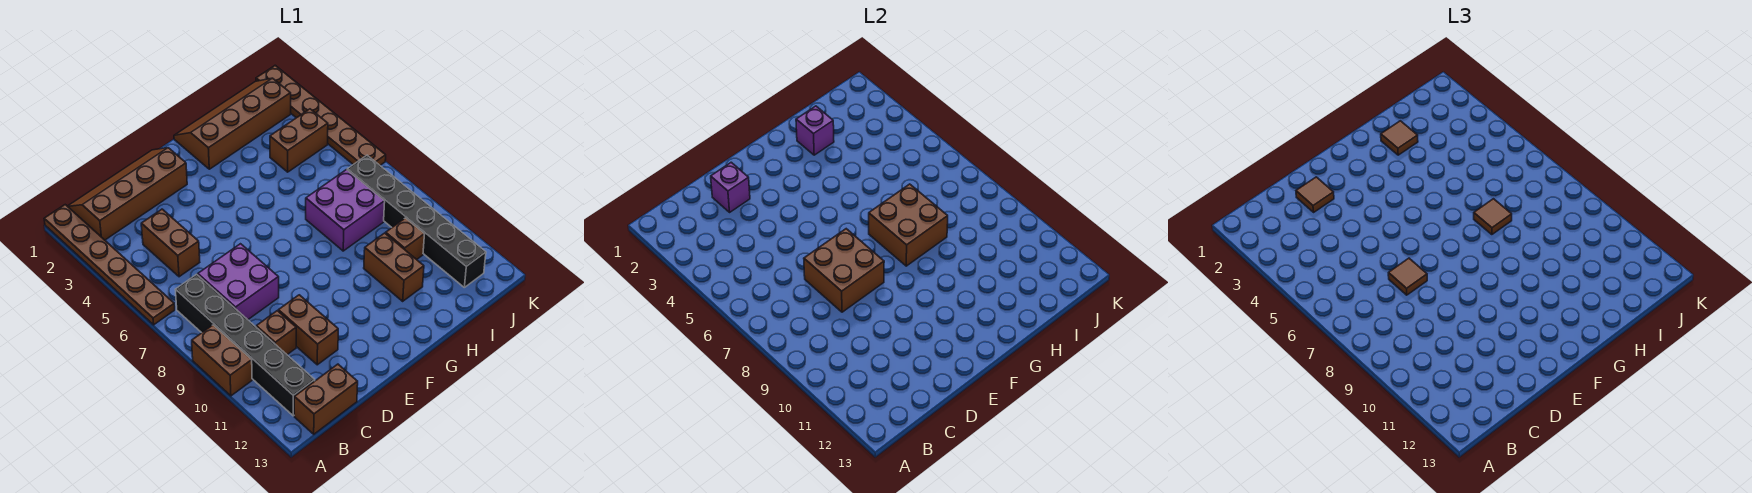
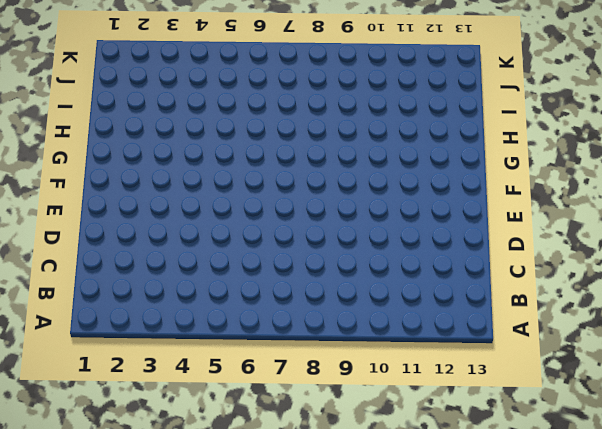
none -> brown 1x6 plate [44,205,175,325]
none -> brown 1x2 brick [192,325,252,396]
none -> brown 2x4 slope [68,148,187,240]

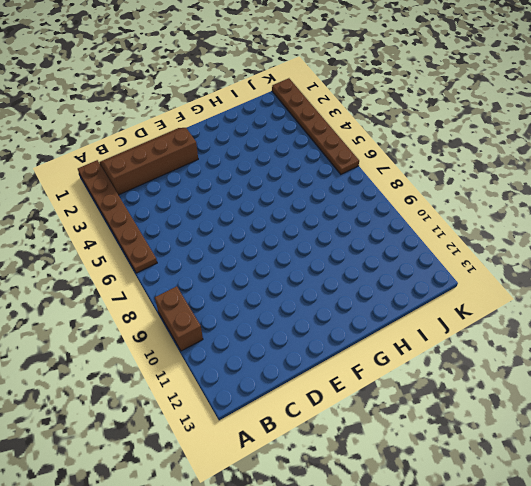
none -> black 1x6 brick [175,274,315,416]
none -> brown 1x2 brick [294,364,358,434]
none -> brown 1x2 brick [141,209,200,277]

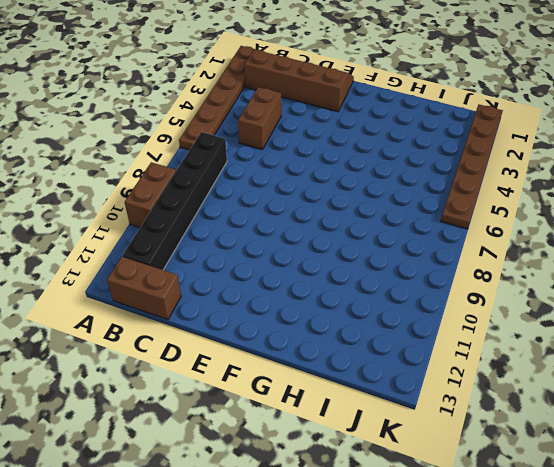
none -> purple 2x2 brick [198,244,279,320]
none -> brown 1x1 brick [256,311,296,355]
none -> brown 1x2 brick [278,295,338,365]

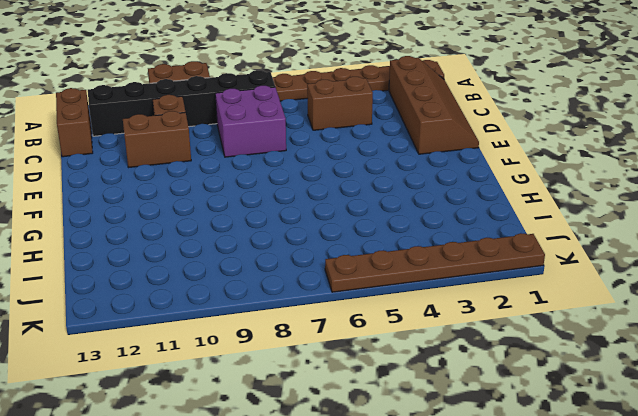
none -> brown 2x4 slope [174,78,291,169]
none -> purple 2x2 brick [306,170,385,251]
none -> brown 1x2 brick [364,233,424,301]

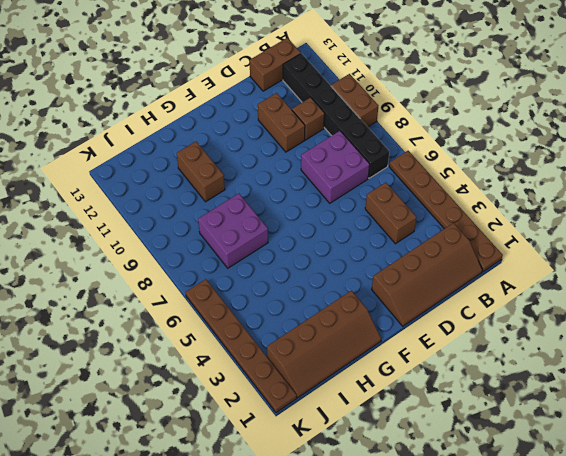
none -> brown 1x2 brick [270,109,328,172]
none -> brown 1x1 brick [386,218,424,259]
none -> black 1x6 brick [347,155,486,287]

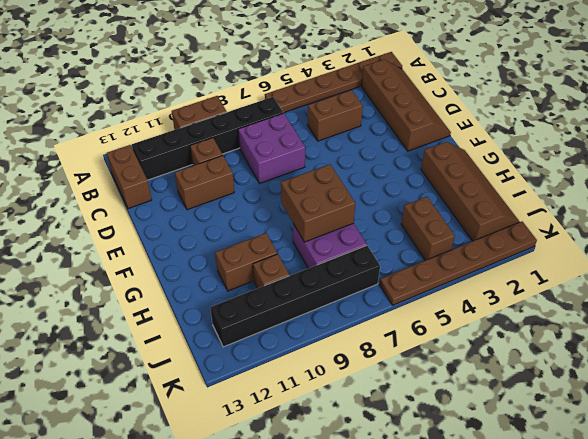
none -> purple 1x1 brick [711,162,750,212]
none -> brown 2x2 brick [804,229,884,312]
none -> purple 1x1 brick [796,106,834,155]

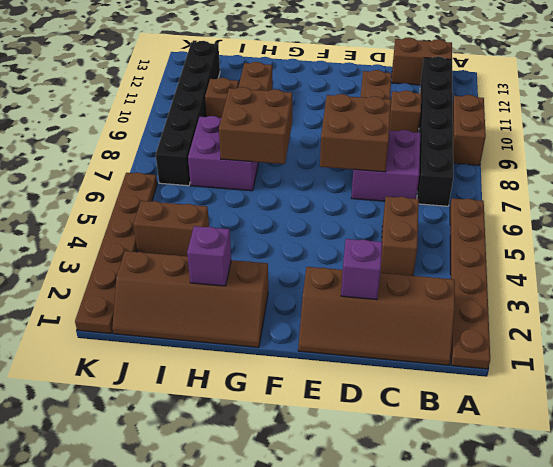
none -> brown 1x1 tile [1296,177,1334,212]
none -> brown 1x1 tile [1388,258,1427,295]
none -> brown 1x1 tile [1381,121,1418,155]

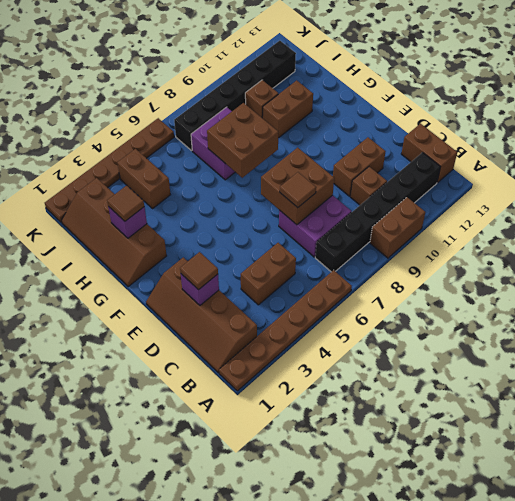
none -> brown 1x1 tile [1474,199,1512,235]

